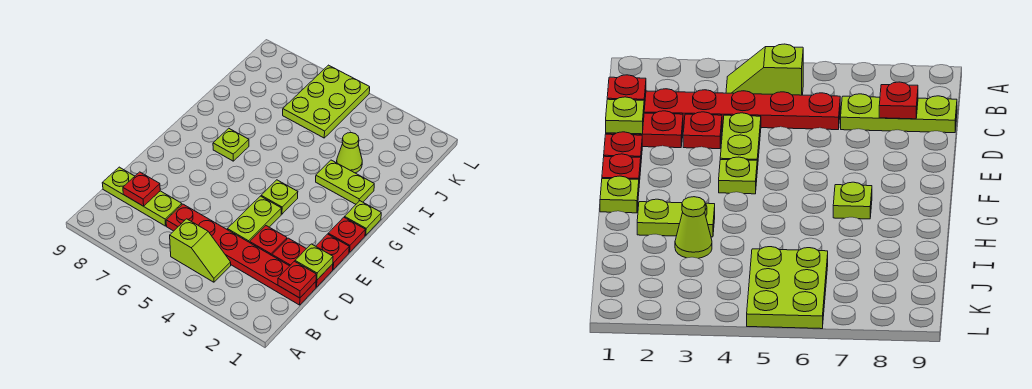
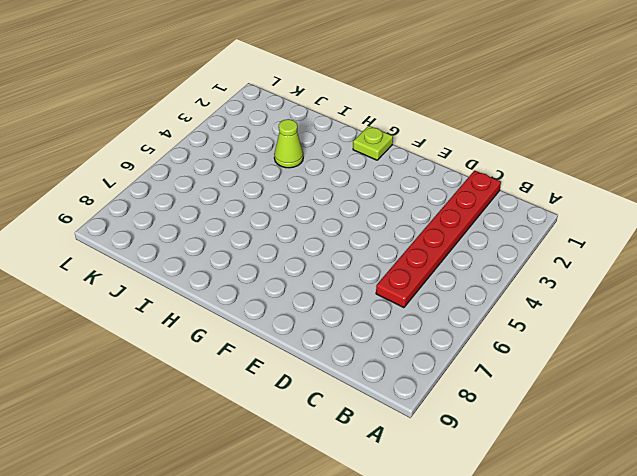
none -> lime 1x2 slope [170,219,231,282]
none -> lime 1x3 plate [102,167,182,226]
none -> red 1x2 plate [272,238,333,287]

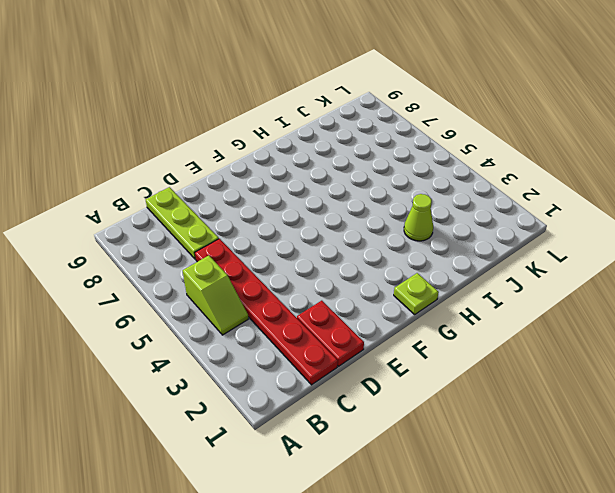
none -> red 1x1 plate [250,226,287,255]
none -> lime 1x2 plate [227,196,281,243]
none -> red 1x1 plate [316,234,349,269]

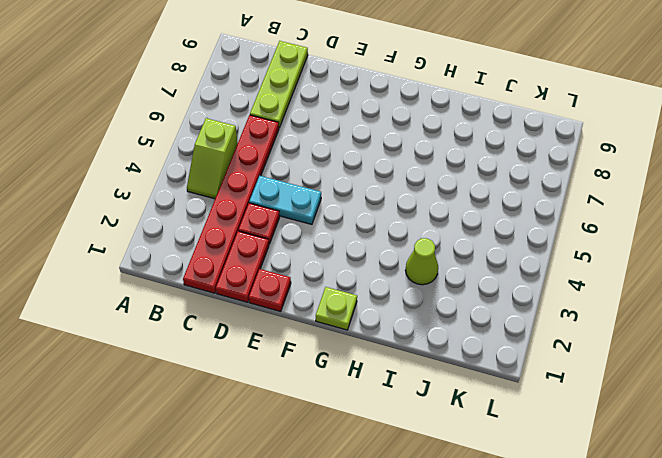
cyan 1x2 plate [249,176,321,224] -> lime 1x2 plate [227,196,281,243]
none -> red 1x1 plate [328,217,365,252]
none -> lime 1x1 plate [261,180,298,214]
none -> lime 1x1 plate [213,128,249,161]

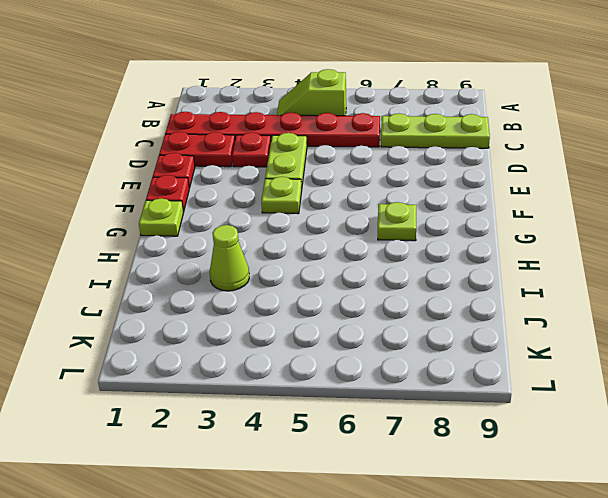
none -> lime 1x2 plate [316,160,374,204]
none -> lime 2x3 plate [283,65,370,138]
none -> red 1x1 plate [278,261,316,298]

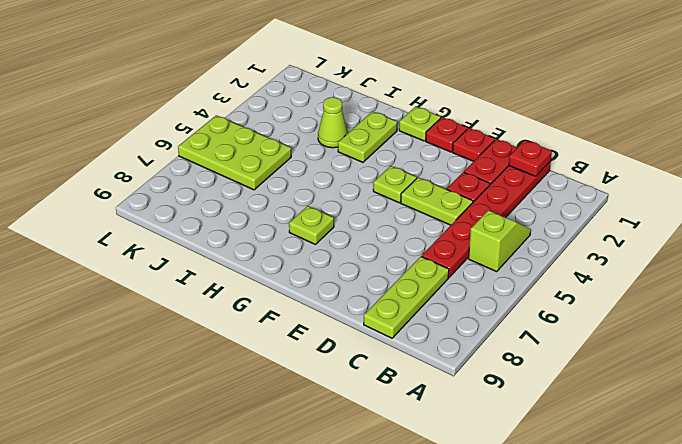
none -> red 1x1 plate [123,172,160,206]
none -> lime 1x1 plate [295,244,333,280]

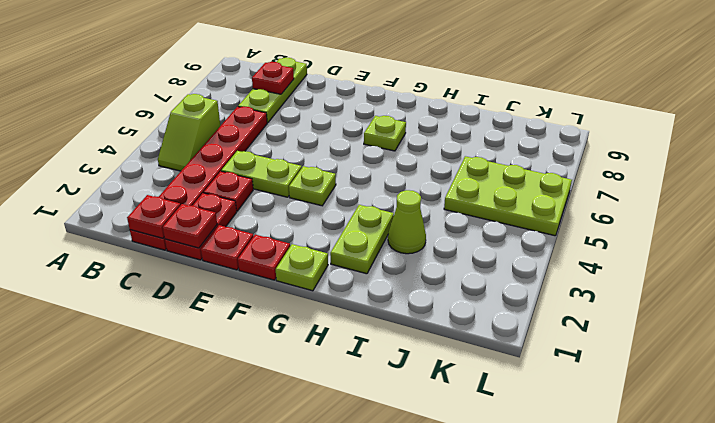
red 1x1 plate [163,204,217,248] -> lime 1x1 plate [295,244,333,280]

